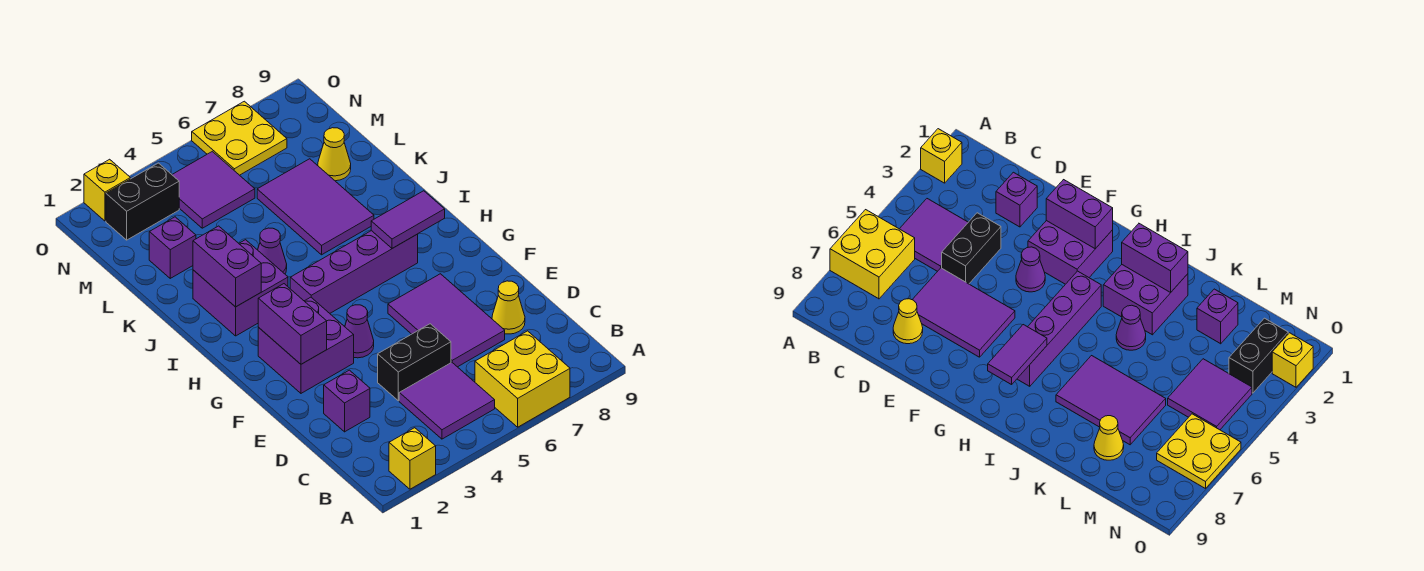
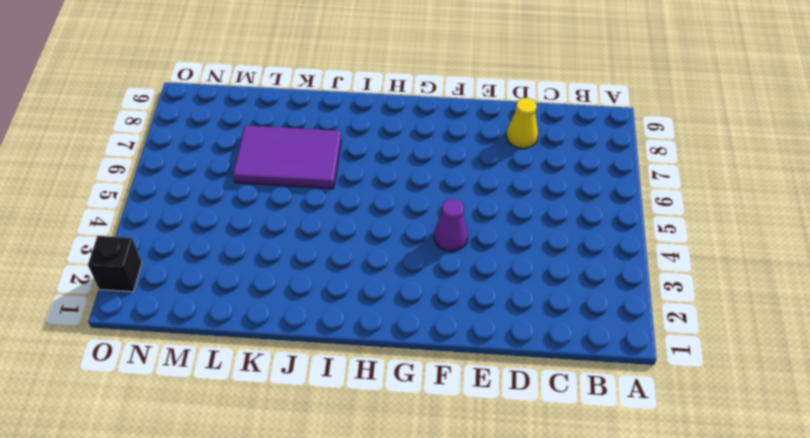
black 1x1 brick [88,236,142,292] -> yellow 1x1 brick [84,159,130,221]
none -> yellow 1x1 brick [389,428,436,489]
none -> yellow 2x2 brick [475,331,570,427]
none -> purple 2x2 tile [399,362,495,439]

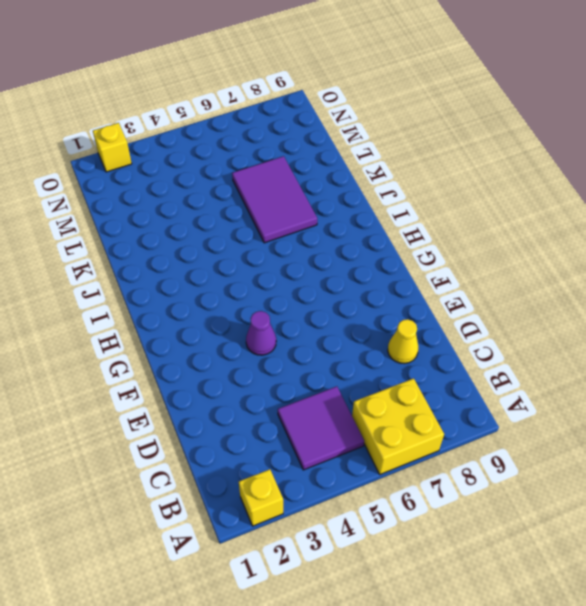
none -> purple 1x1 brick [324,370,370,432]
none -> black 1x2 brick [378,324,451,401]
none -> purple 2x3 tile [388,274,505,367]

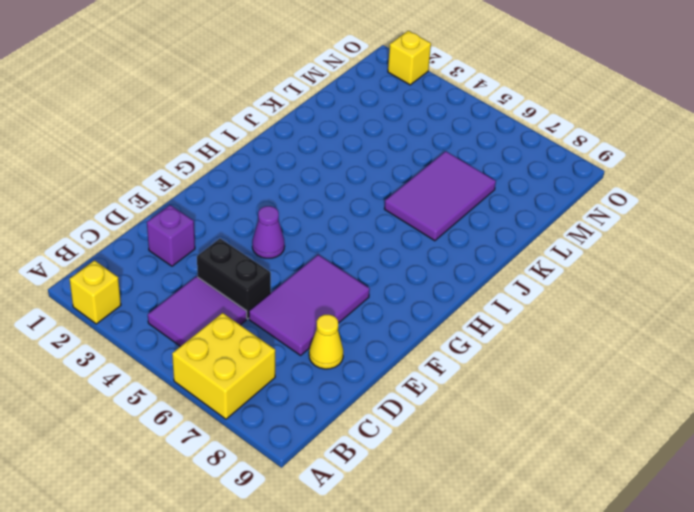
none -> purple 2x2 brick [258,297,354,393]
none -> purple 1x4 brick [290,231,418,313]
none -> purple 2x2 brick [193,240,288,336]

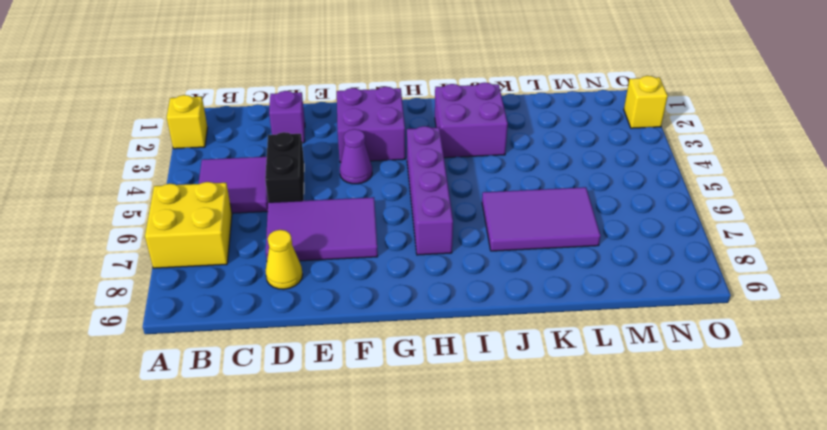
none -> purple 1x1 cone [258,228,287,274]
none -> purple 1x1 brick [149,217,196,278]
none -> yellow 1x1 cone [318,128,351,181]

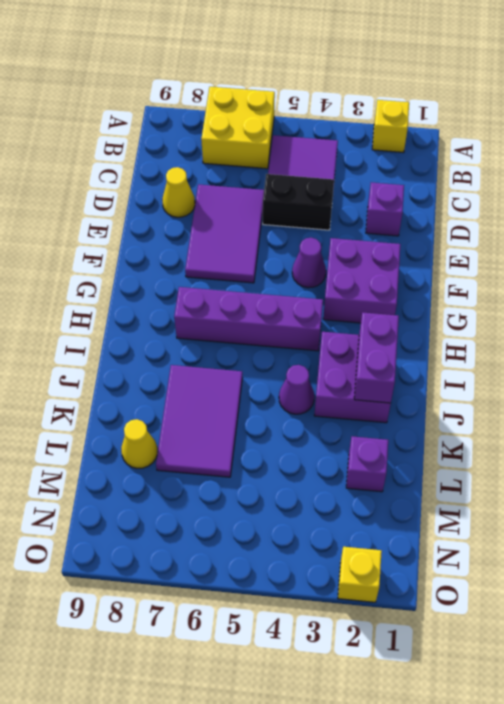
none -> purple 2x2 tile [172,152,255,228]
none -> black 1x2 brick [106,163,179,240]
none -> yellow 2x2 plate [192,101,287,175]

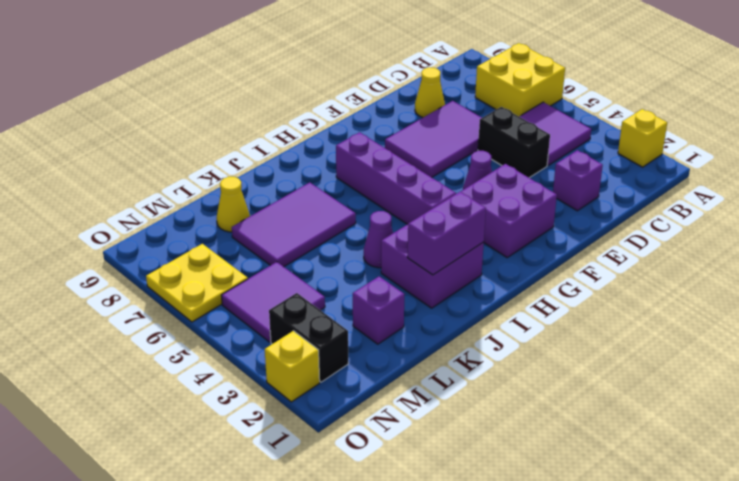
none -> purple 1x2 brick [258,284,327,364]
none -> purple 1x2 tile [371,191,445,248]

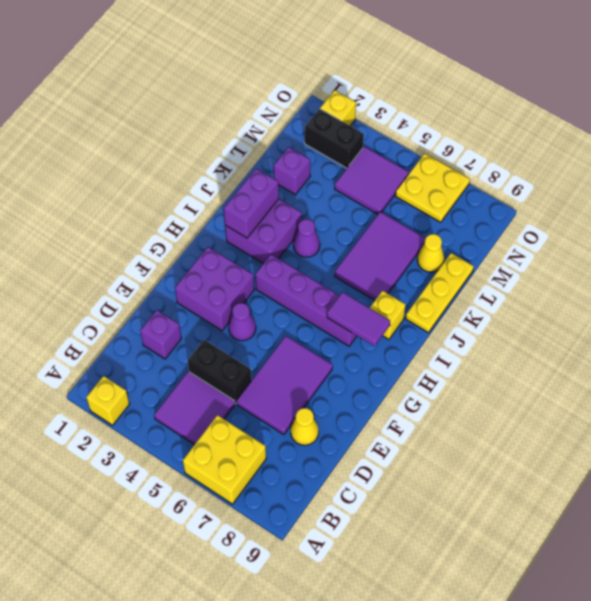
yellow 1x1 brick [369,291,406,339] -> none
yellow 1x3 plate [406,253,474,333] -> none
none -> purple 1x2 brick [258,284,327,364]

